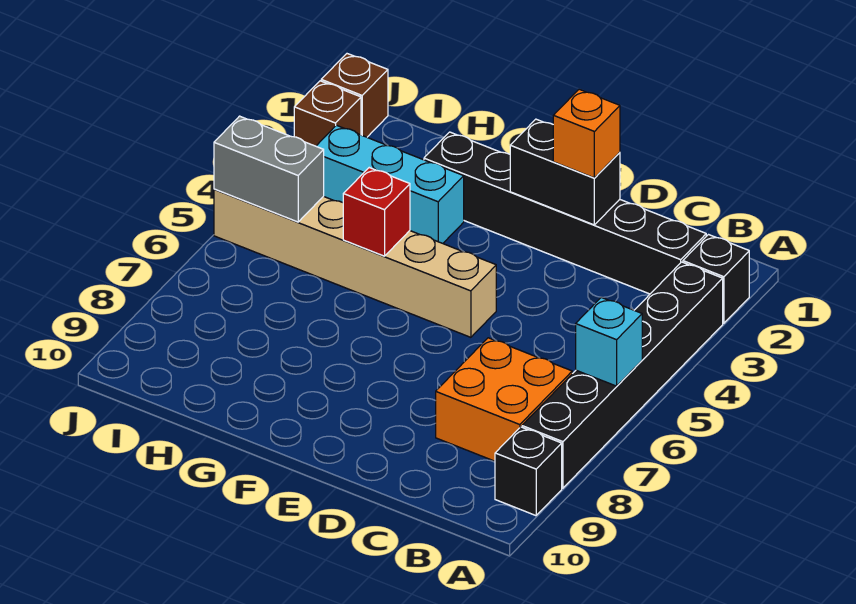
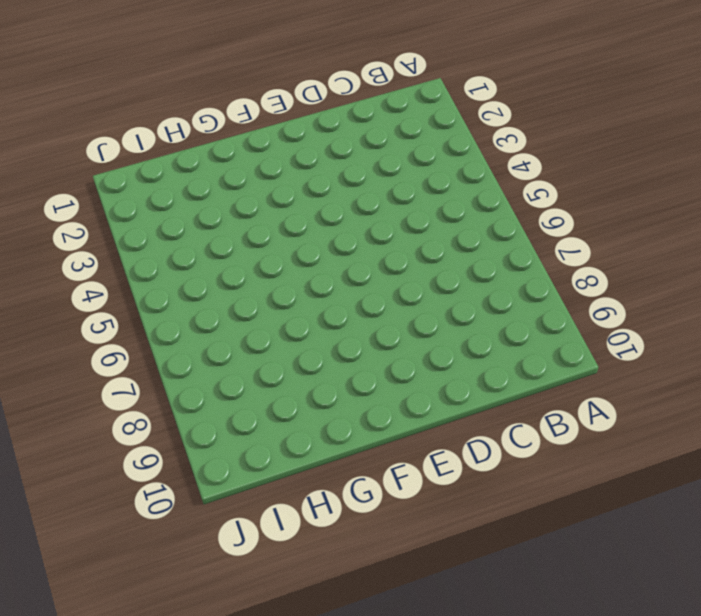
none -> black 1x1 brick [683,235,749,323]
none -> black 1x6 brick [522,262,723,488]
none -> black 1x1 brick [495,427,562,516]

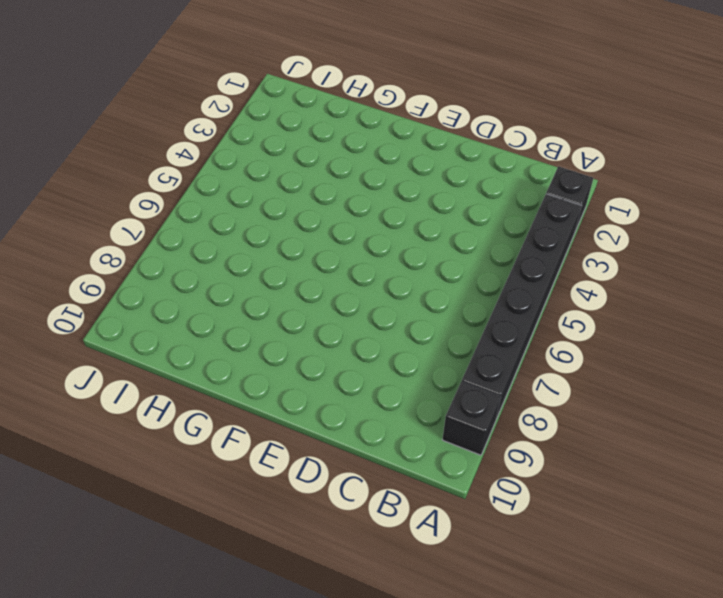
none -> black 1x6 brick [424,132,706,294]
none -> orange 2x2 brick [436,338,572,461]
none -> tan 1x6 brick [214,189,496,337]

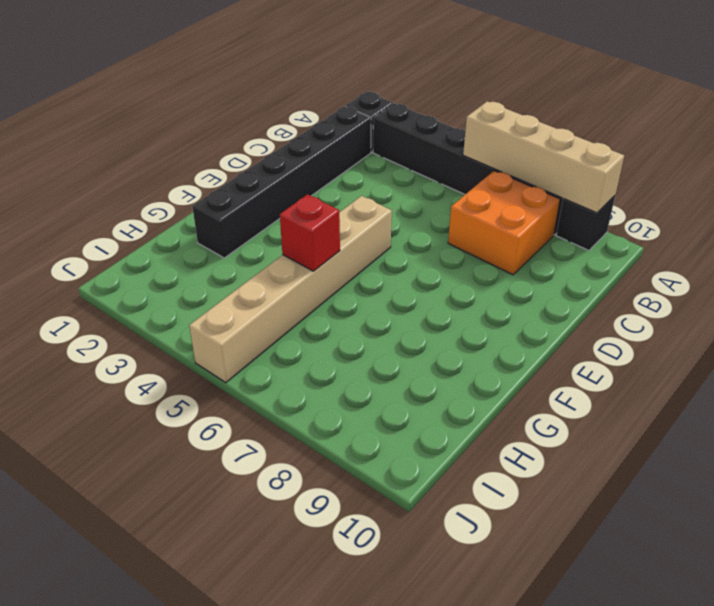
tan 1x4 brick [463,101,624,213] -> cyan 1x1 brick [576,297,642,386]
none -> cyan 1x3 brick [316,125,464,243]
none -> brown 1x1 brick [321,54,388,137]
none -> brown 1x1 brick [294,81,361,146]

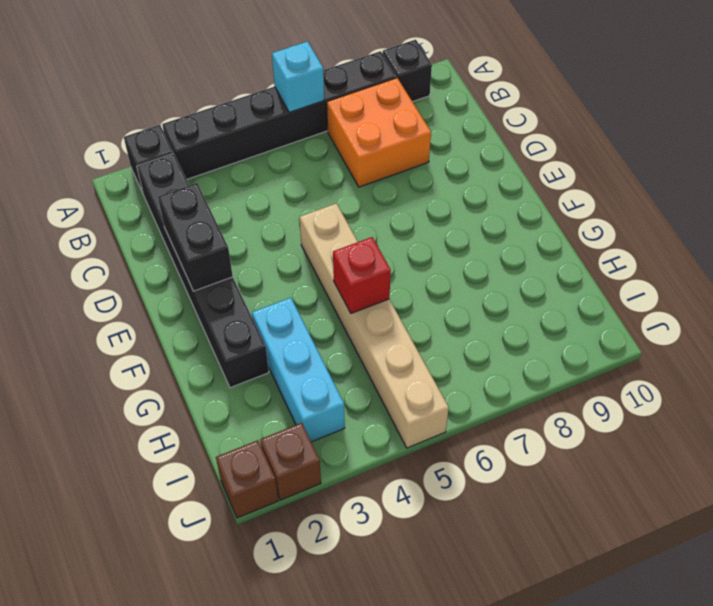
none -> grey 1x2 brick [214,116,324,222]
none -> orange 1x1 brick [553,89,620,178]

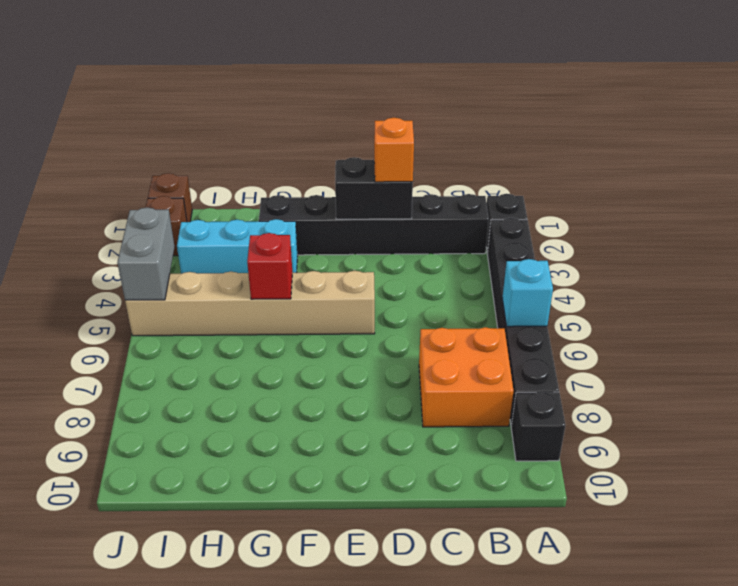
grey 1x2 brick [117,208,175,300] -> grey 1x2 brick turned to [214,116,324,222]

